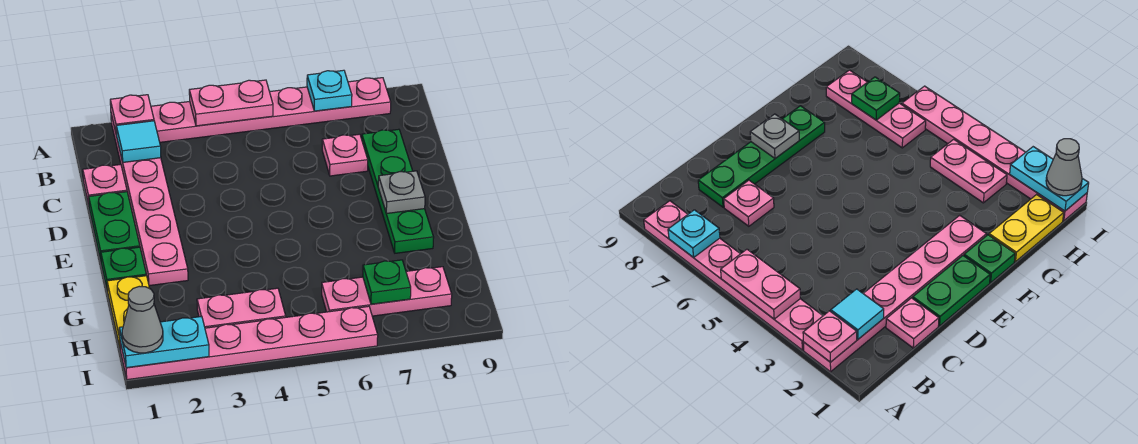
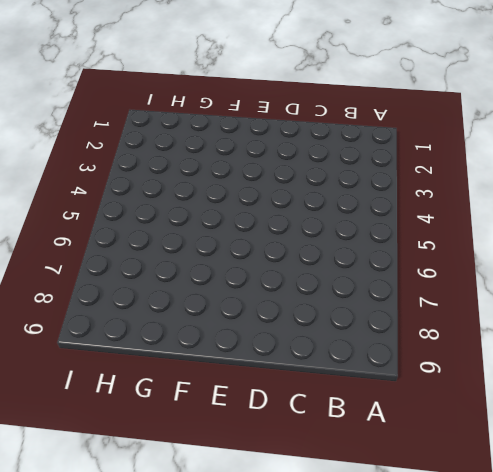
none -> pink 1x6 plate [111,114,188,286]
none -> pink 1x6 plate [151,78,391,142]
none -> pink 1x1 plate [83,165,127,205]

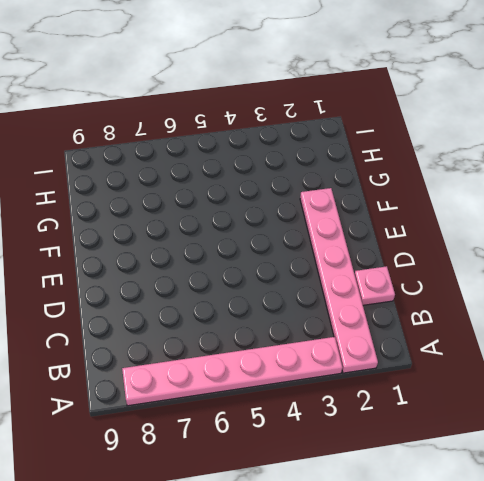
none -> pink 1x1 plate [322,134,368,176]
none -> green 1x4 plate [362,129,434,253]
none -> green 1x2 plate [89,192,140,260]

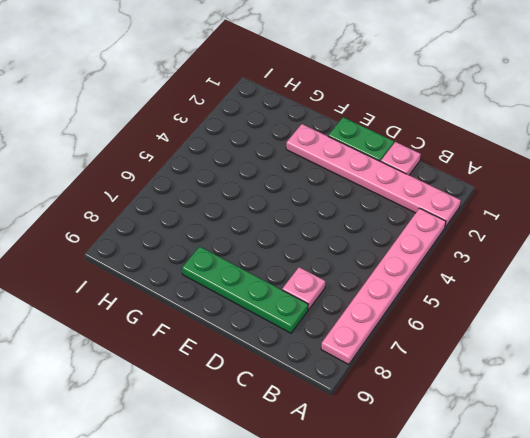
none -> green 1x1 plate [101,247,146,291]
none -> yellow 1x2 plate [107,276,149,347]
none -> pink 1x2 plate [197,288,286,328]

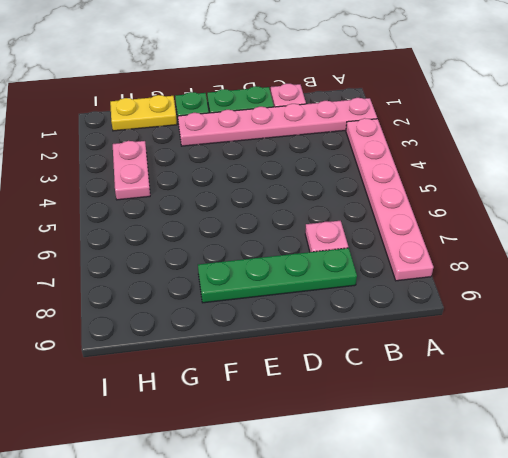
none -> pink 1x3 plate [322,267,452,316]
none -> pink 1x6 plate [120,306,378,380]
none -> pink 1x1 plate [110,95,154,135]

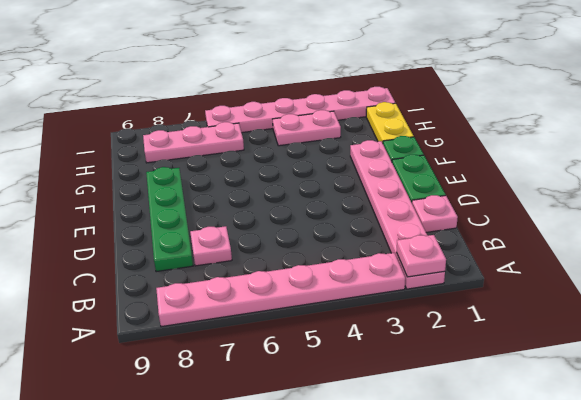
none -> pink 1x2 plate [189,80,273,126]
none -> cyan 1x1 plate [307,70,352,111]
none -> cyan 1x1 tile [116,121,161,162]

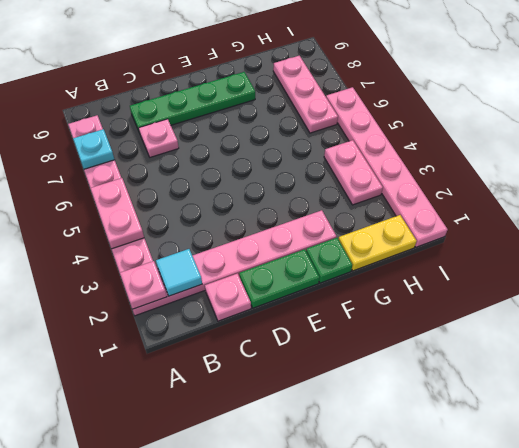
none -> grey 1x1 plate [378,171,425,214]
none -> green 1x1 plate [363,260,411,304]
none -> cyan 1x2 plate [119,316,209,368]

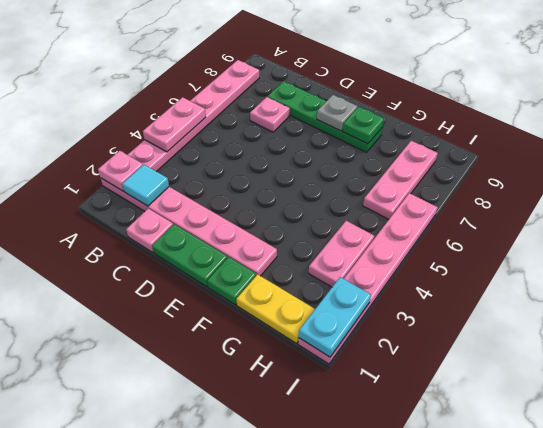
green 1x1 plate [343,107,384,144] -> green 1x1 plate moved to [363,260,411,304]
none -> cyan 1x1 plate [307,70,352,111]
none -> grey 1x1 cone [122,286,163,353]

